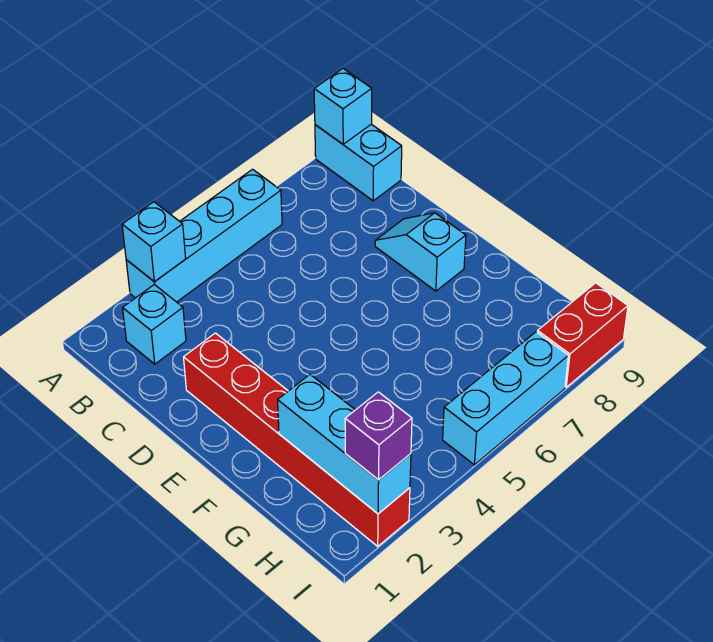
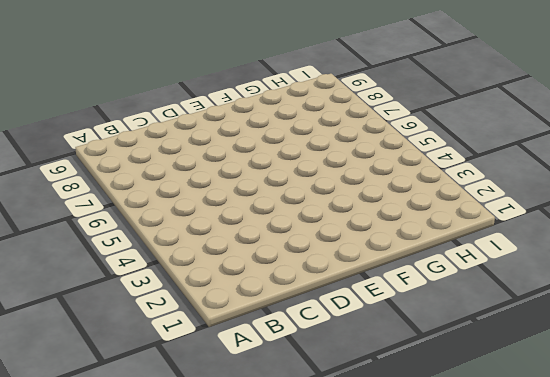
none -> cyan 1x4 brick [126,169,282,302]
none -> cyan 1x2 brick [315,124,402,201]

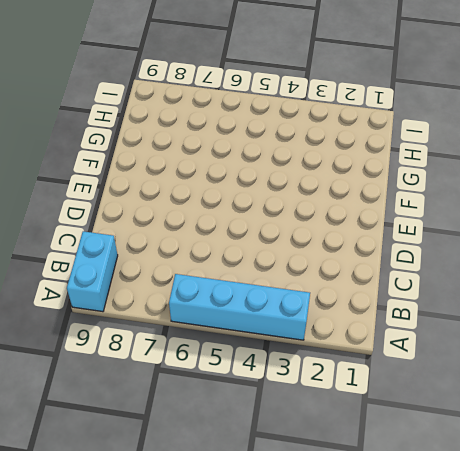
none -> cyan 1x1 brick [123,285,186,364]
none -> red 1x6 brick [184,333,410,546]

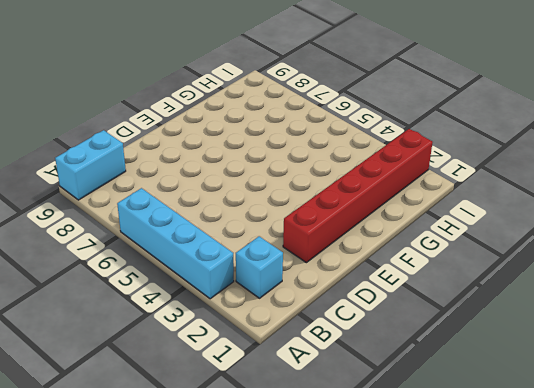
none -> cyan 1x2 slope [375,213,466,291]
none -> cyan 1x3 brick [443,332,568,465]

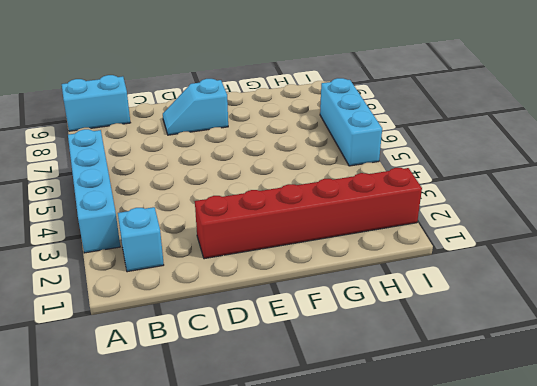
none -> red 1x2 brick [537,283,628,387]
none -> cyan 1x1 brick [122,202,186,282]

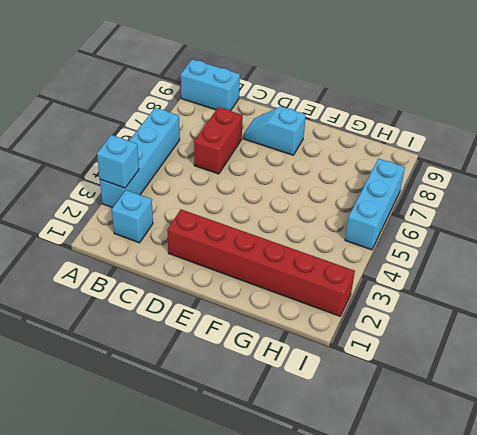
red 1x2 brick [194,107,243,174] -> red 1x2 brick moved to [537,283,628,387]
none -> cyan 1x1 brick [314,69,372,144]
none -> cyan 1x3 brick [278,375,411,514]

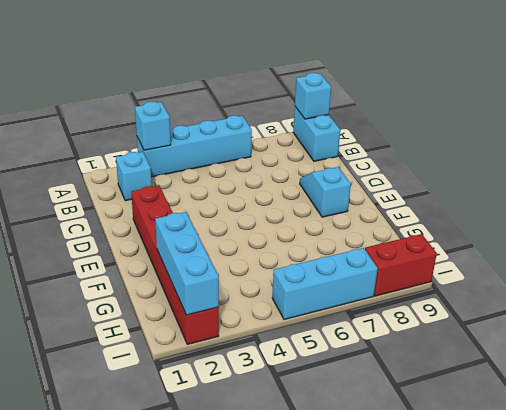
none -> purple 1x1 brick [345,392,412,480]

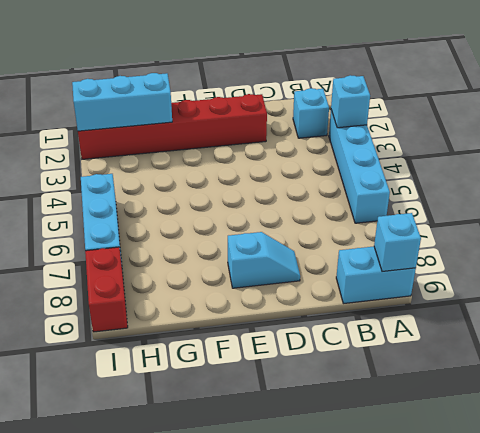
none -> purple 1x1 brick [345,392,412,480]

